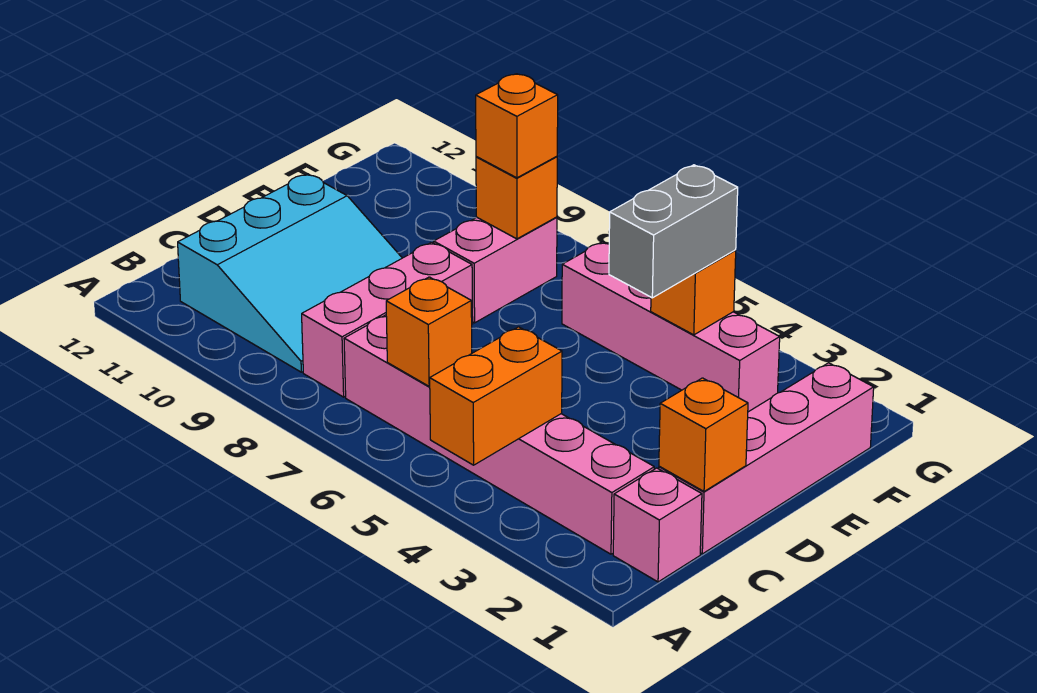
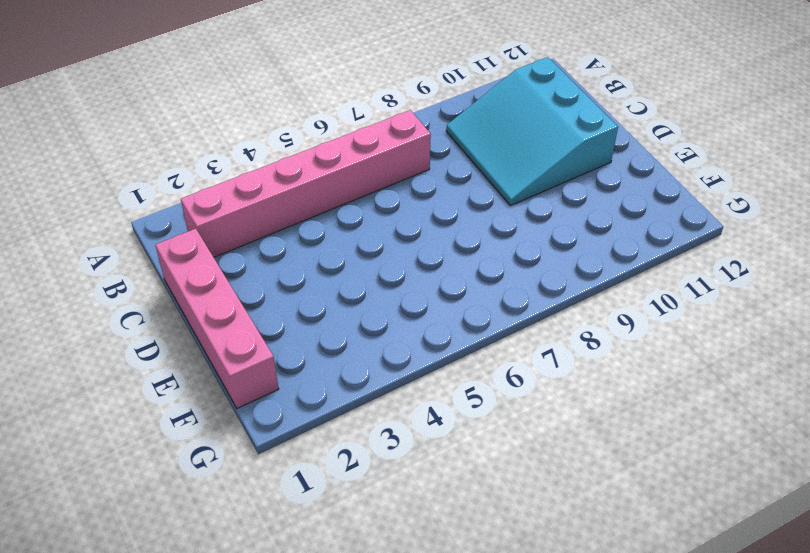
none -> pink 1x1 brick [613,468,702,582]
none -> pink 1x3 brick [302,242,473,397]
none -> pink 1x2 brick [434,217,557,323]

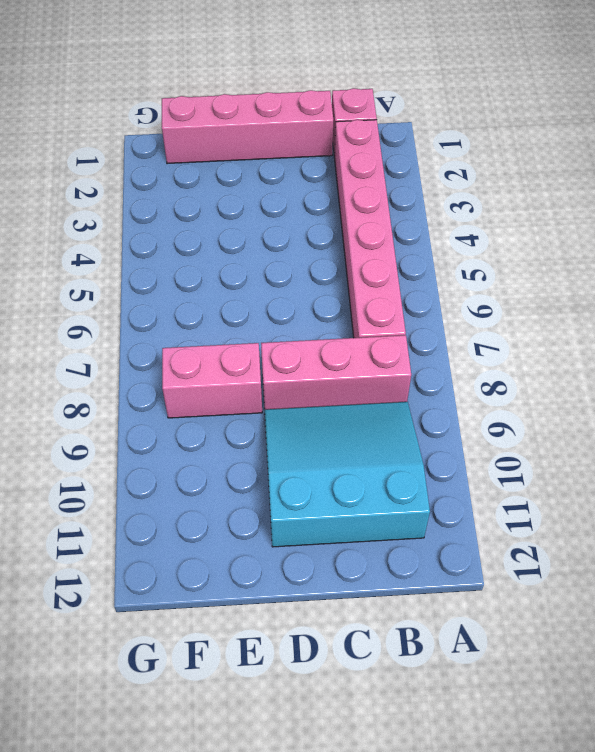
none -> pink 1x4 brick [562,242,780,412]
none -> orange 1x2 brick [430,327,562,465]
none -> orange 1x1 brick [386,277,472,386]

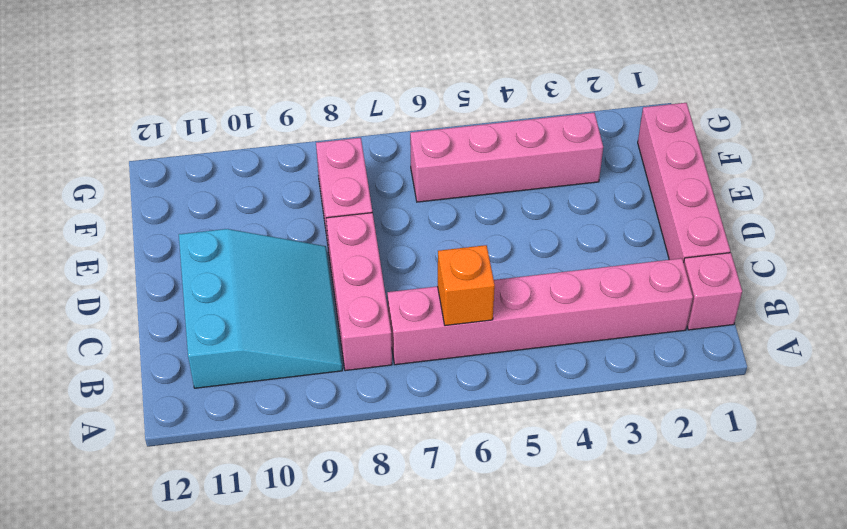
none -> orange 1x2 brick [430,327,562,465]
none -> orange 1x1 brick [659,378,748,491]
none -> orange 1x1 brick [651,250,736,335]

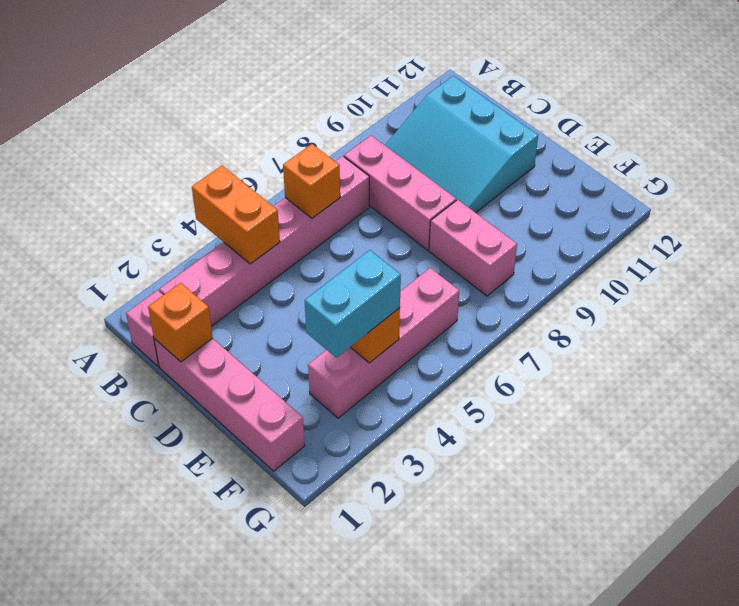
cyan 1x2 brick [305,250,401,358] -> grey 1x2 brick [609,165,738,298]
none -> orange 1x1 brick [476,156,557,239]
none -> orange 1x1 brick [476,74,558,178]

